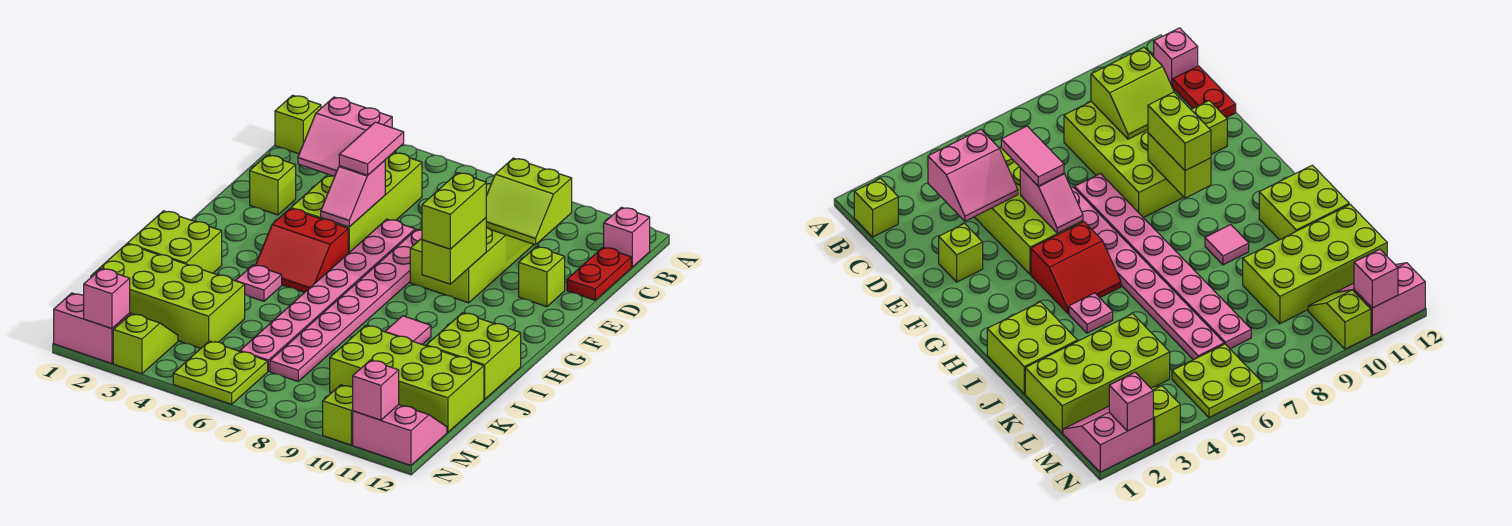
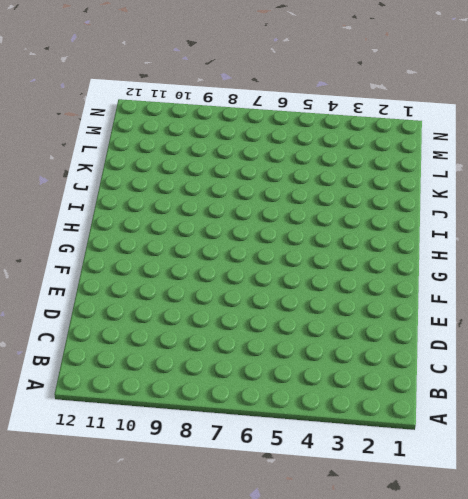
none -> lime 1x1 brick [275,95,321,154]
none -> pink 1x1 brick [604,207,650,267]
none -> lime 2x4 brick [291,152,422,253]

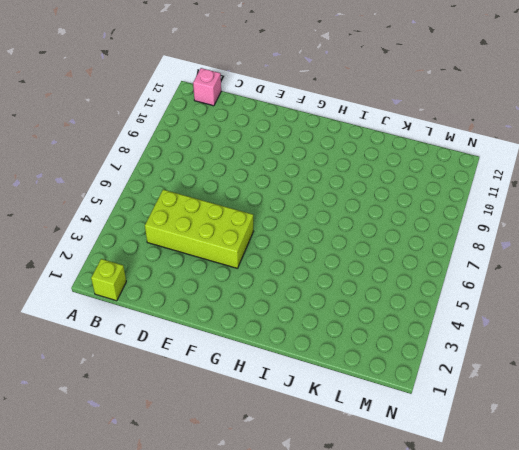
none -> lime 2x4 brick [410,184,534,303]
none -> red 1x2 plate [567,247,631,300]
none -> lime 1x1 brick [250,155,296,215]

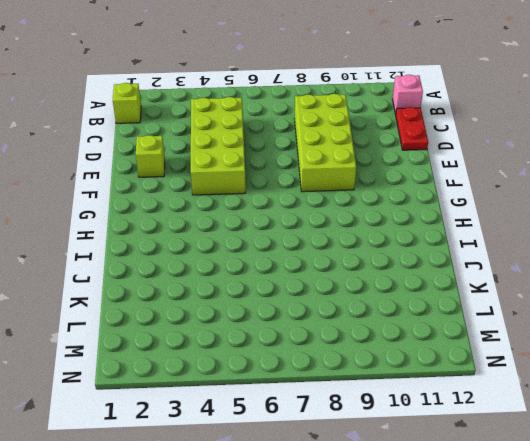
none -> pink 1x8 plate [240,219,415,371]
none -> pink 1x8 plate [270,229,422,381]
none -> lime 1x1 brick [519,247,565,307]

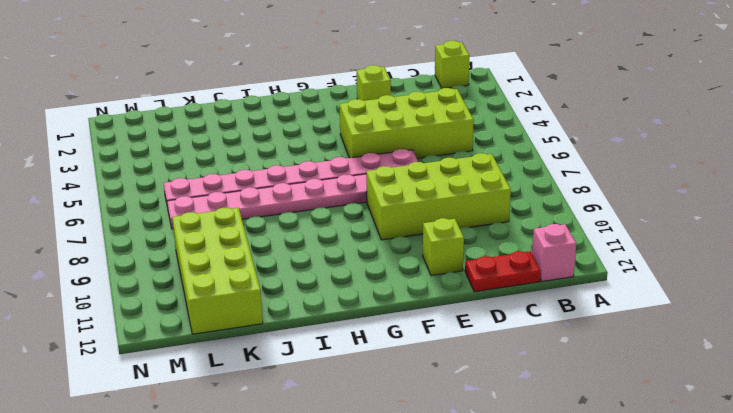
none -> red 2x2 slope [256,208,348,293]
none -> lime 2x2 brick [127,211,222,273]
none -> pink 1x1 plate [236,265,282,301]

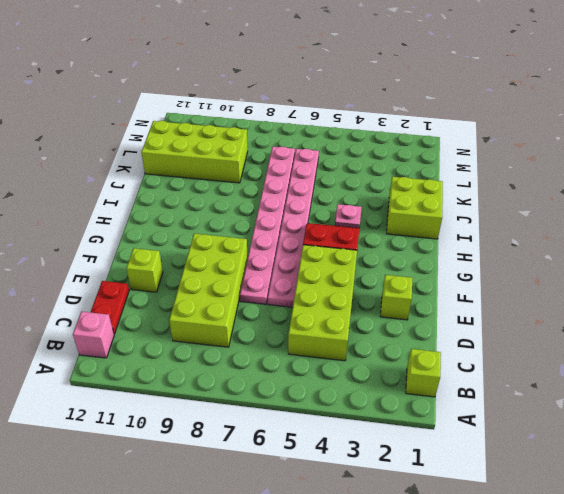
none -> pink 1x1 tile [385,316,431,344]
none -> lime 2x2 brick [426,313,521,399]
none -> lime 2x4 brick [91,244,245,348]

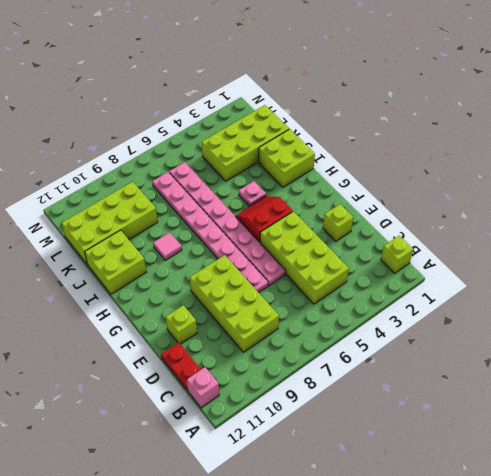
none -> pink 2x2 slope [54,293,131,364]
none -> lime 1x2 slope [113,313,178,374]
none -> lime 2x2 plate [173,341,268,404]

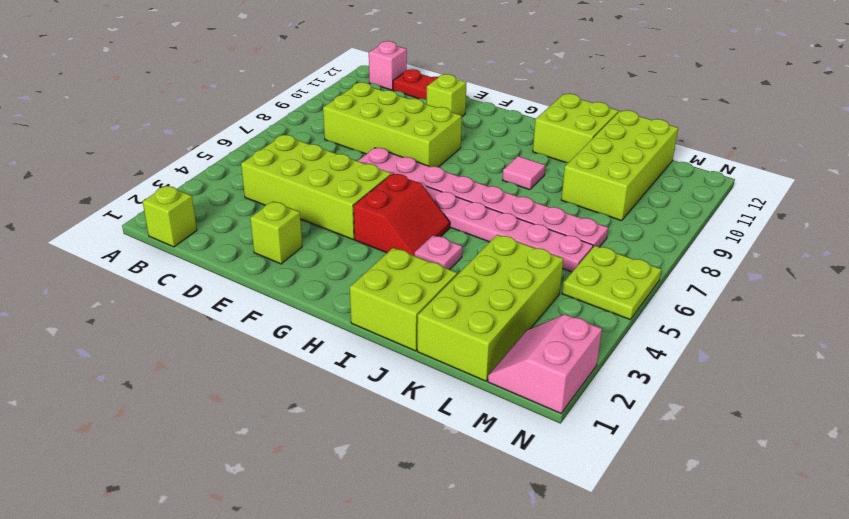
none -> lime 1x2 slope [113,313,178,374]
none -> lime 1x2 slope [323,385,353,445]
none -> pink 2x2 slope [353,405,447,466]

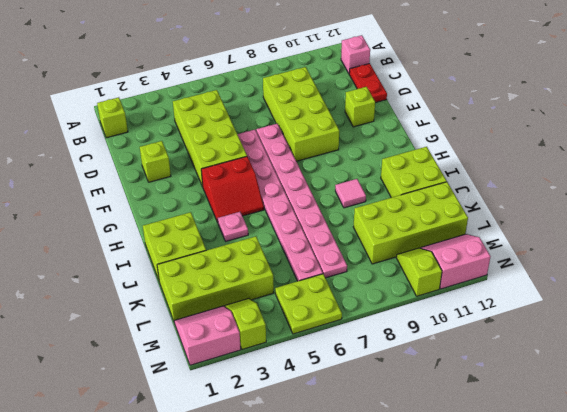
none -> pink 2x2 slope [298,97,392,176]
none -> lime 2x2 slope [486,158,572,245]
none -> pink 1x2 slope [321,160,385,227]

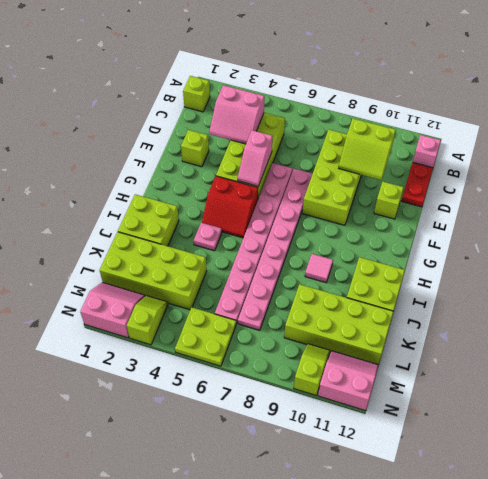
none -> lime 1x2 brick [422,218,486,284]
none -> pink 1x1 brick [84,269,130,329]
none -> pink 1x1 brick [353,360,399,420]

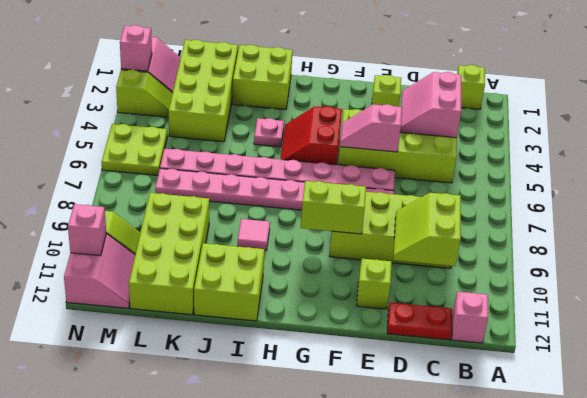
none -> pink 1x2 tile [339,122,404,175]
none -> lime 1x2 brick [422,173,486,249]

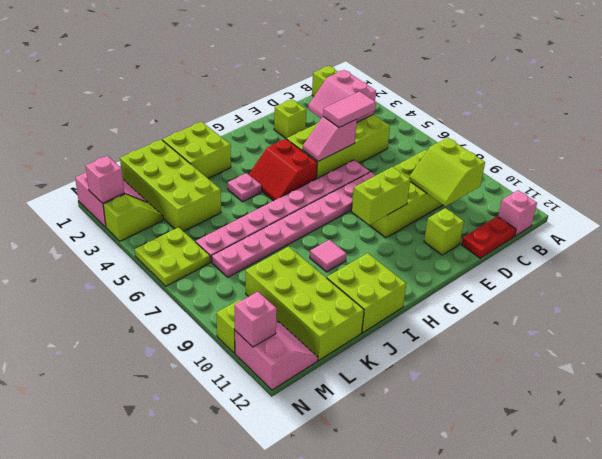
none -> lime 1x2 brick [422,173,486,249]

